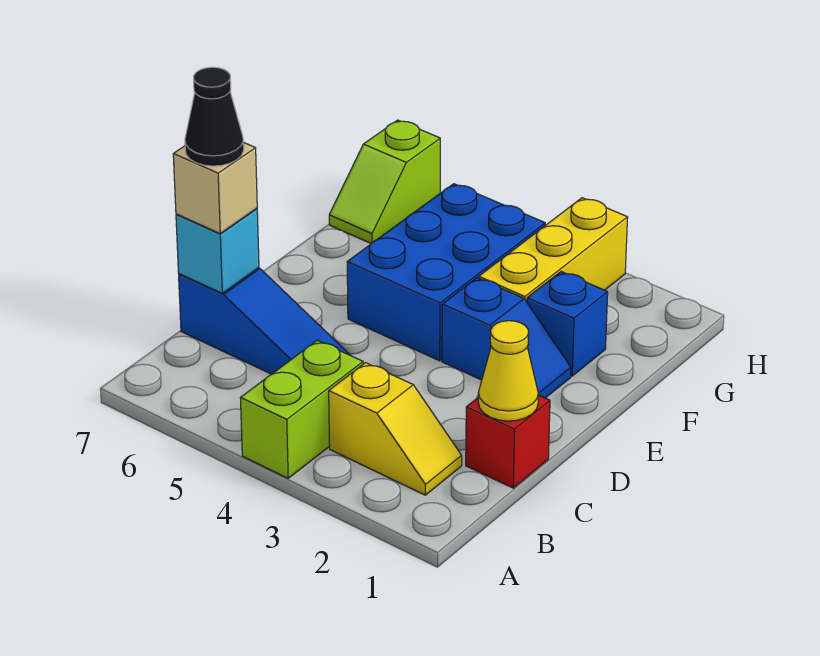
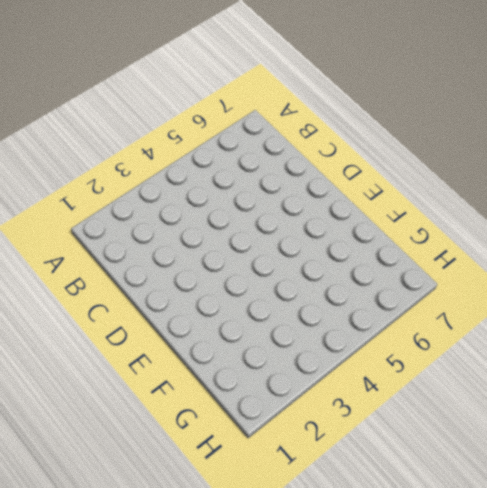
none -> lime 1x2 brick [241,340,363,478]
none -> yellow 1x2 slope [329,363,462,495]
none -> red 1x1 brick [466,395,550,488]

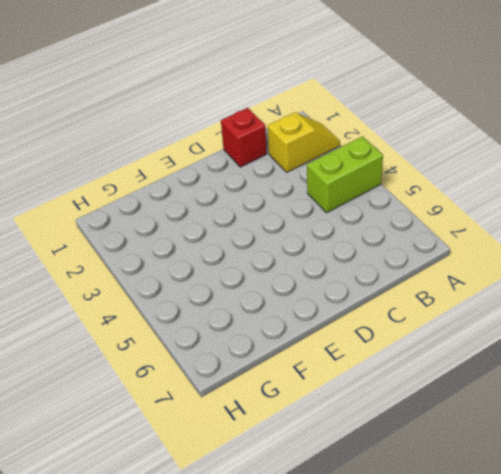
yellow 1x2 slope [268,112,340,172] -> yellow 1x2 slope turned to [329,363,462,495]
none -> blue 1x3 slope [179,268,350,374]
none -> blue 1x2 slope [442,278,571,398]
none -> blue 2x3 brick [347,184,545,361]

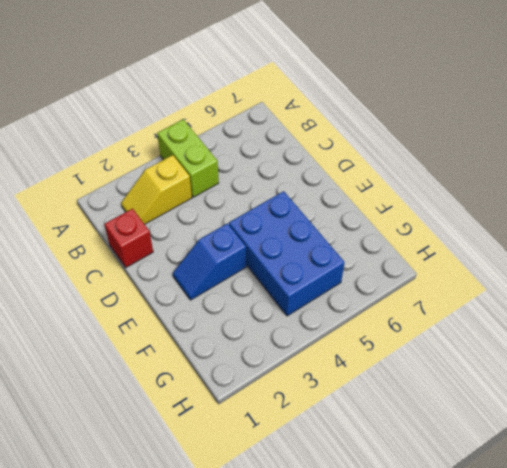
none -> blue 1x3 slope [179,268,350,374]
none -> blue 1x1 brick [527,272,608,376]
none -> yellow 1x3 brick [479,198,628,302]

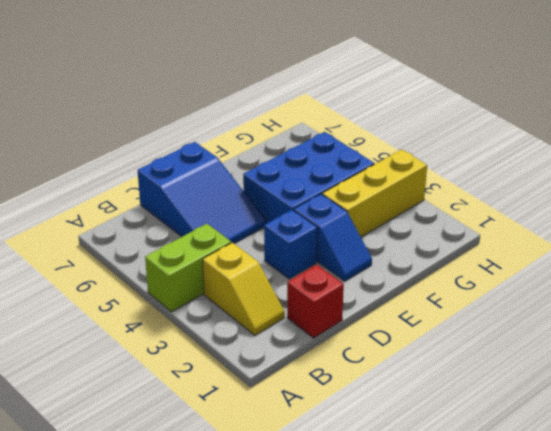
blue 2x3 slope [138,142,266,243] -> blue 1x3 slope [179,268,350,374]
blue 1x1 brick [264,210,318,279] -> blue 1x1 brick moved to [527,272,608,376]
none -> lime 1x2 slope [329,120,440,243]
none -> yellow 1x1 cone [478,321,538,421]
none -> cyan 1x1 brick [176,208,259,293]

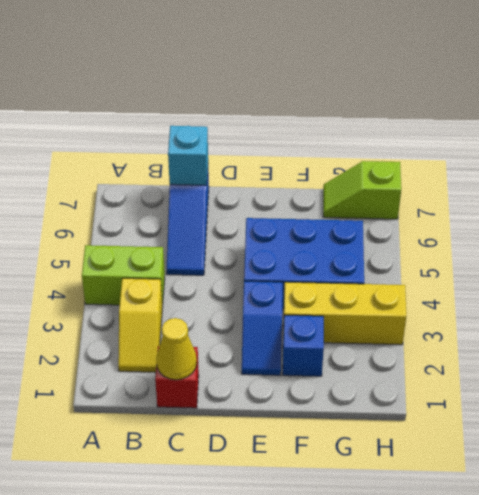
none -> tan 1x1 brick [173,142,257,233]
none -> black 1x1 cone [185,67,244,166]

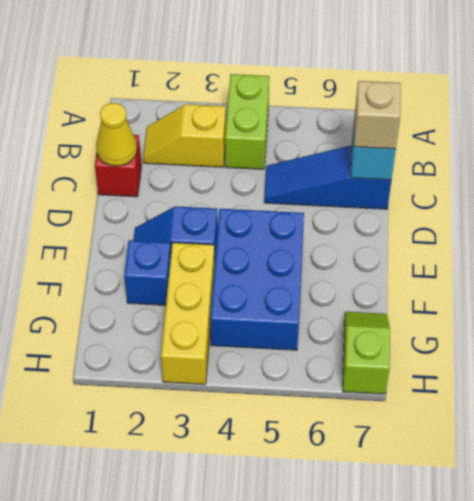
none -> black 1x1 cone [185,67,244,166]

